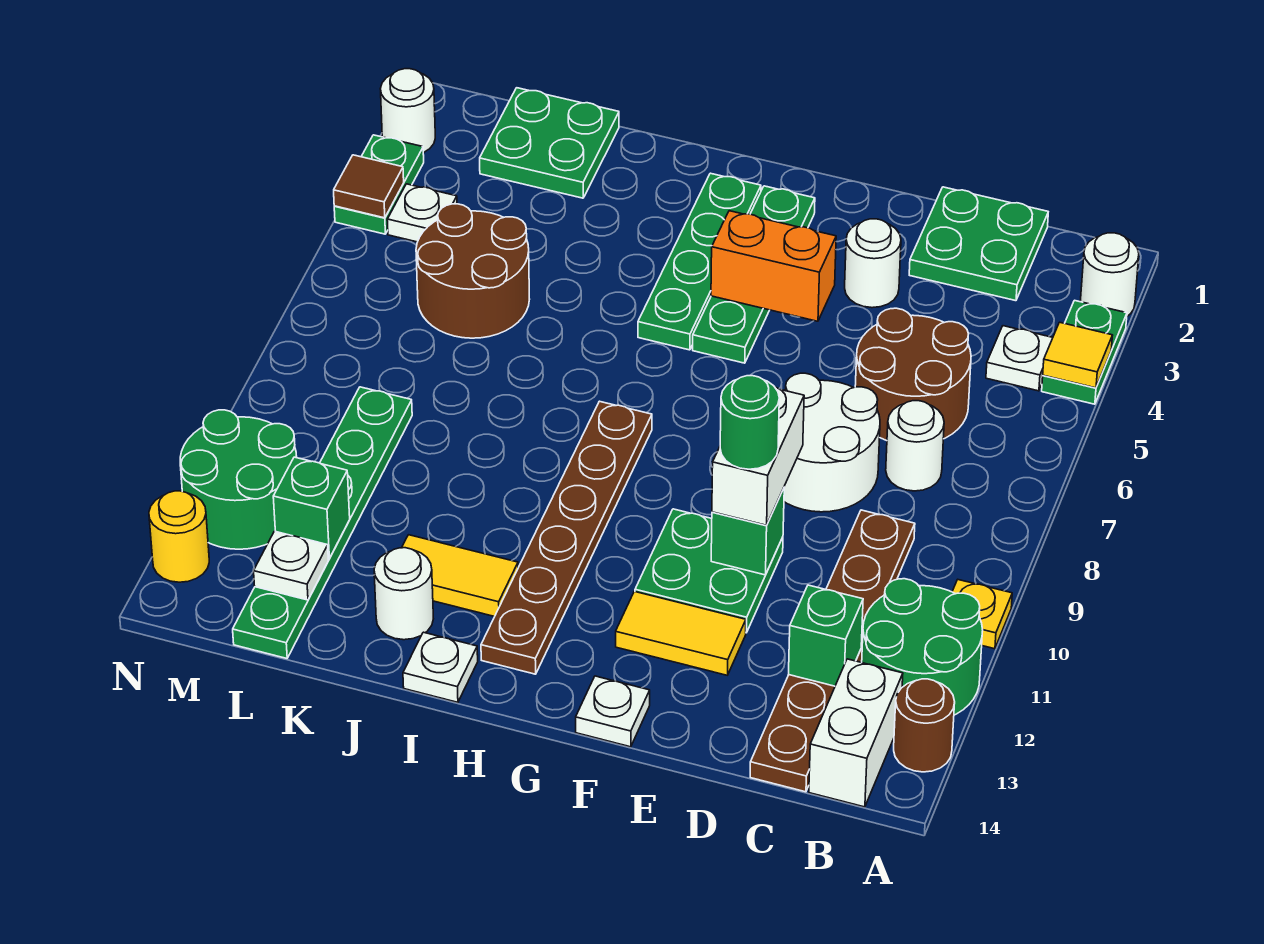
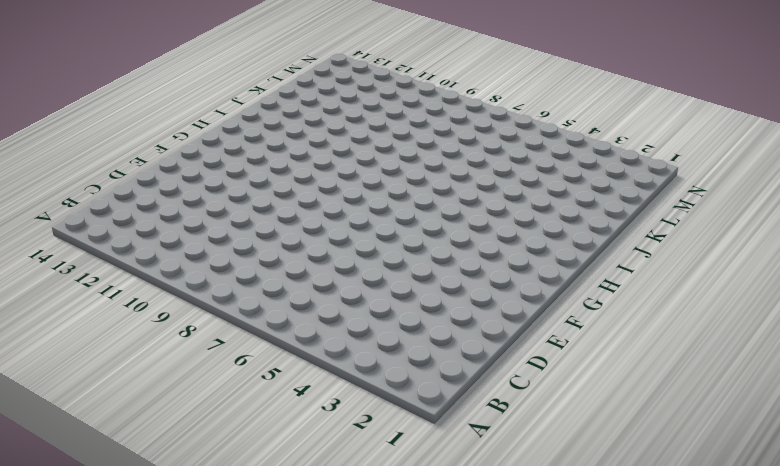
none -> white 1x1 round brick [1080,233,1139,316]
none -> green 1x2 plate [1042,300,1127,404]
none -> yellow 1x1 plate [952,580,1012,649]
none -> green 2x2 round brick [862,579,983,715]

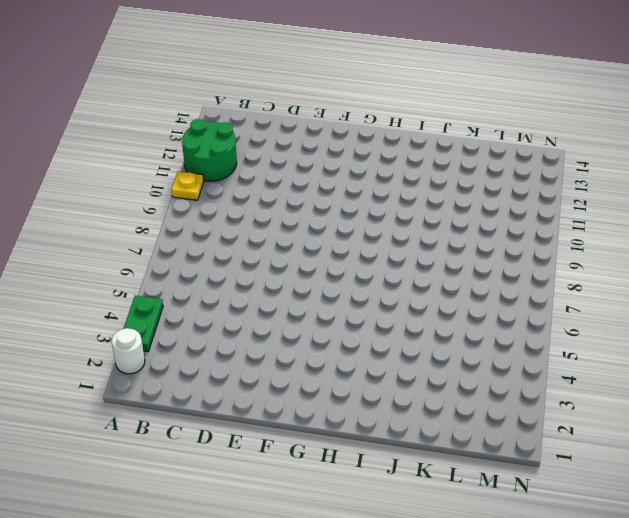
none -> brown 1x1 round brick [894,679,955,772]
none -> white 1x1 plate [986,326,1053,391]
none -> white 1x2 brick [809,659,903,807]
none -> green 2x2 plate [909,187,1048,301]

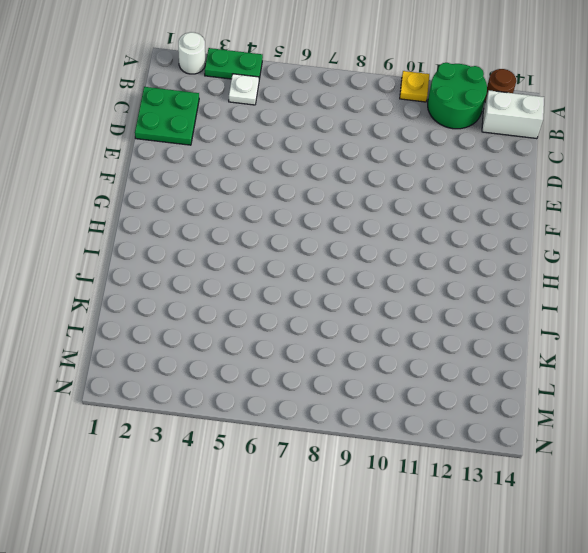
none -> brown 2x2 round brick [855,308,971,441]
none -> white 1x1 round brick [886,401,944,491]
none -> brown 1x6 plate [750,510,915,792]
none -> white 2x2 round brick [784,373,880,512]

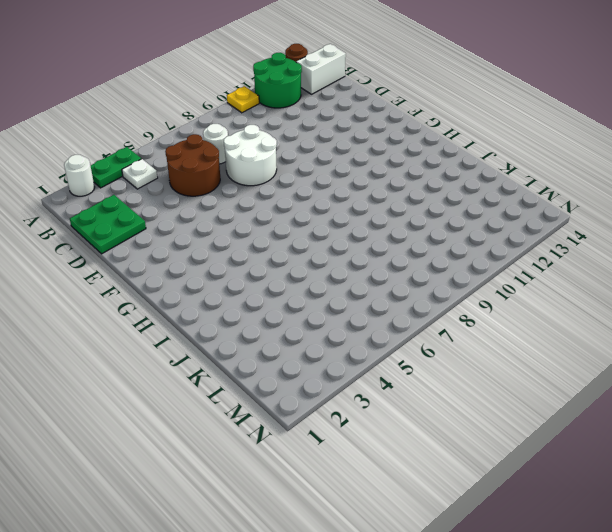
none -> brown 1x6 plate [750,510,915,792]
none -> white 1x1 round brick [845,219,901,308]
none -> green 2x2 plate [635,509,783,633]
none -> yellow 1x2 tile [616,591,746,675]

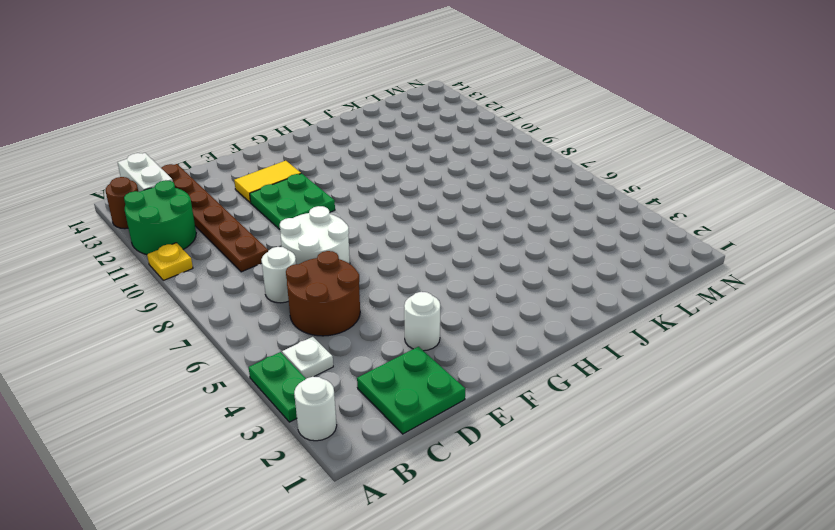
none -> white 1x1 plate [576,676,650,747]
none -> green 1x4 plate [693,186,815,363]
none -> green 1x4 plate [638,173,761,350]
none -> brown 1x6 plate [481,401,652,674]

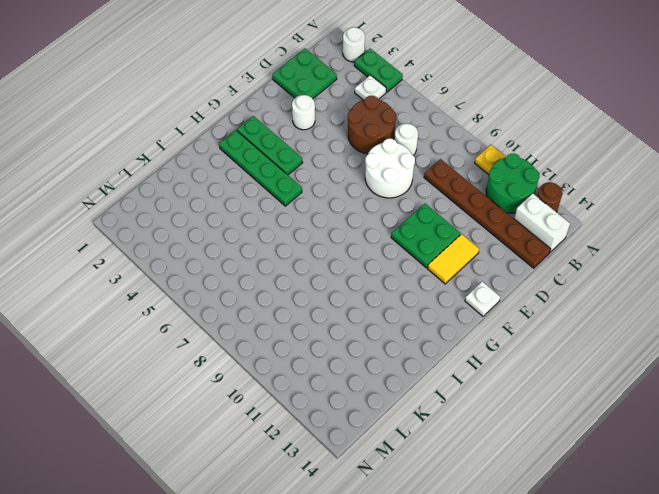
green 1x3 plate [237,116,303,175] -> green 1x4 plate [693,186,815,363]
none -> brown 1x6 plate [481,401,652,674]
none -> yellow 1x2 tile [402,535,518,617]
none -> white 1x1 plate [403,632,478,702]
none -> white 1x1 round brick [374,548,433,640]

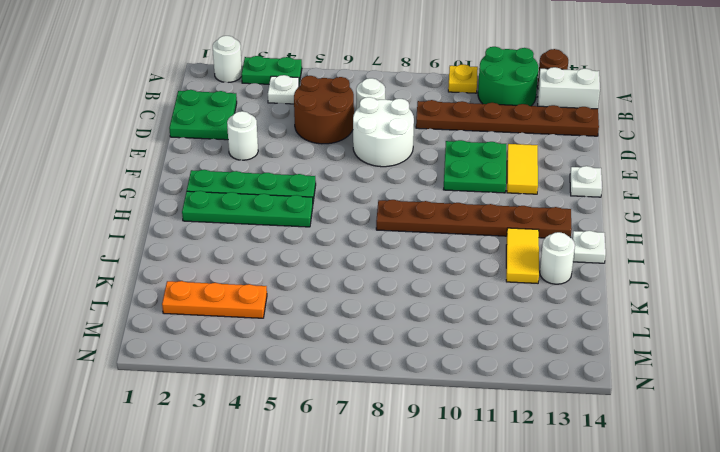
orange 1x3 plate [162,281,267,318] -> green 2x2 plate [480,88,619,198]
none -> brown 2x2 round brick [416,204,530,338]
none -> green 1x6 plate [233,387,412,658]
none -> white 1x1 plate [387,184,457,242]
none -> green 2x2 round brick [180,410,297,549]

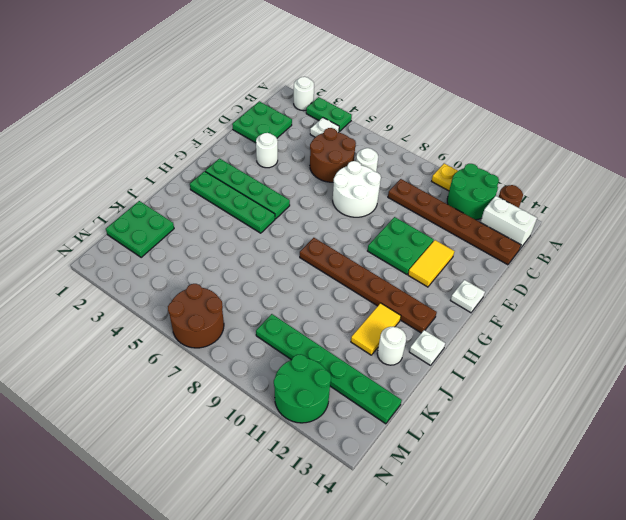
brown 2x2 round brick [168,284,224,348] -> brown 2x2 round brick moved to [416,204,530,338]
none -> white 1x1 plate [387,184,457,242]
none -> white 1x1 round brick [380,69,435,153]
none -> green 1x2 plate [334,135,424,234]
none -> yellow 1x1 round brick [149,491,209,582]

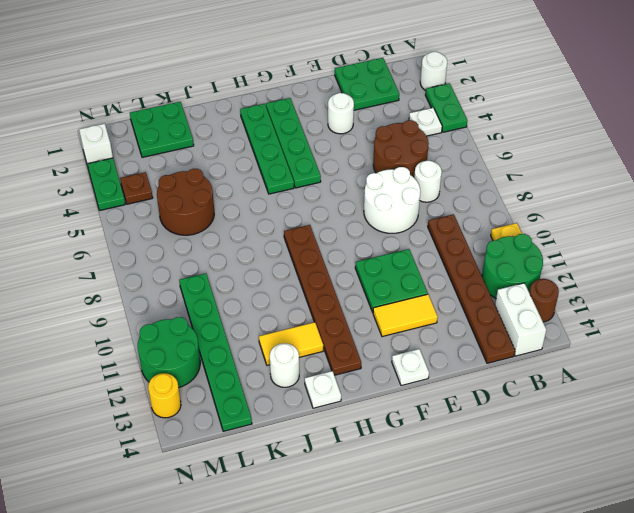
brown 1x1 plate [120,172,153,204] -> white 1x1 plate [387,184,457,242]
white 1x1 brick [79,124,113,166] -> white 1x1 round brick [380,69,435,153]
none -> yellow 1x1 tile [1043,322,1112,388]
none -> green 1x1 brick [789,585,863,686]
none -> green 1x1 brick [711,488,784,575]
none -> orange 1x2 brick [711,211,836,321]

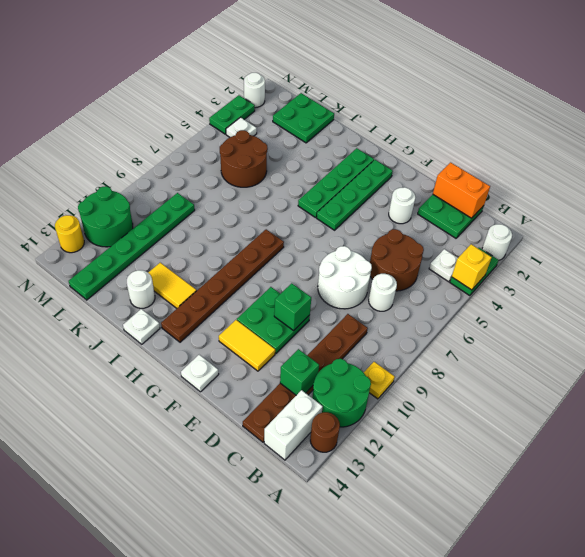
yellow 1x1 brick [452,244,492,290] -> yellow 1x1 tile [1043,322,1112,388]
orange 1x2 brick [433,163,490,218] -> orange 1x2 brick moved to [711,211,836,321]
none -> green 1x1 brick [273,457,350,559]
none -> white 1x1 plate [254,531,328,600]
none -> brown 1x1 tile [334,155,404,218]
none -> white 1x2 brick [712,387,804,525]

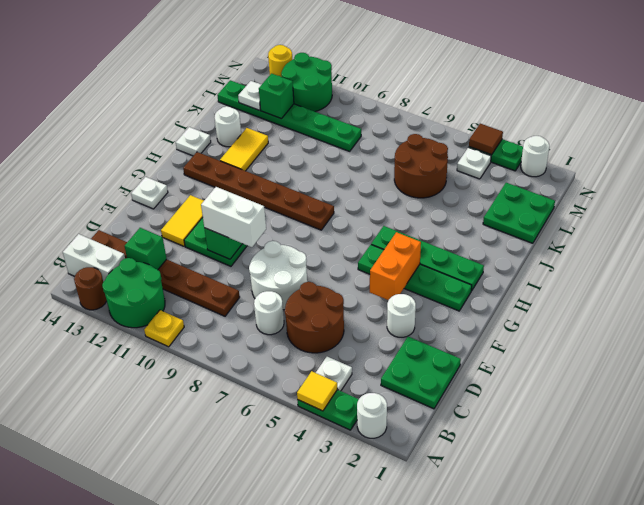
none -> green 1x1 round brick [720,376,779,469]

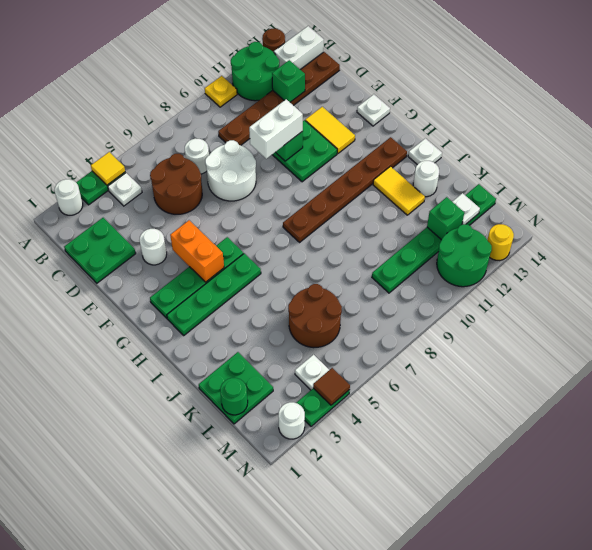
green 1x1 round brick [220,378,248,415] -> green 1x1 round brick moved to [720,376,779,469]

